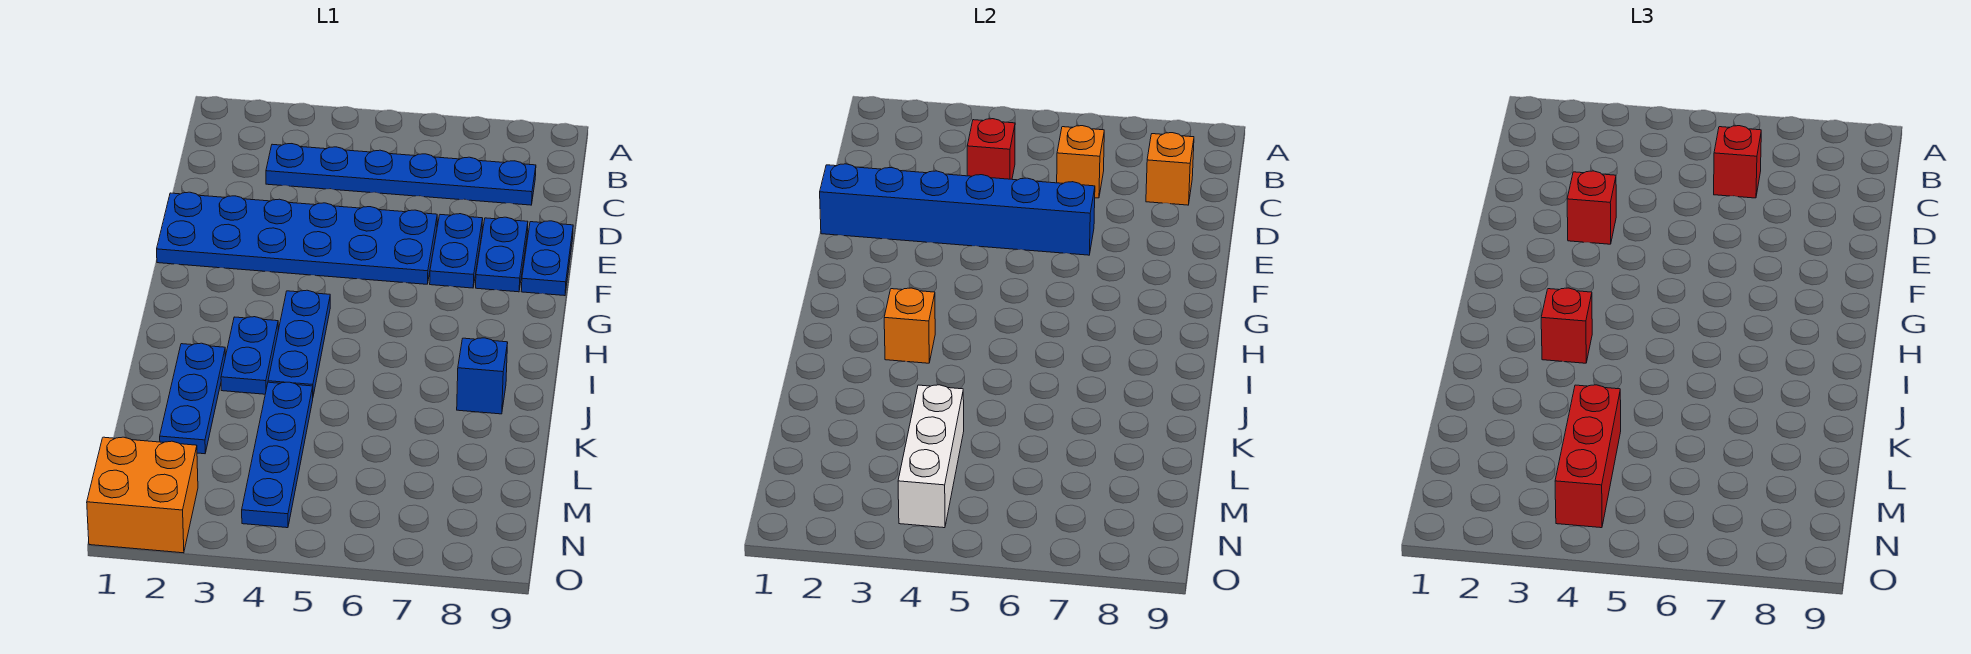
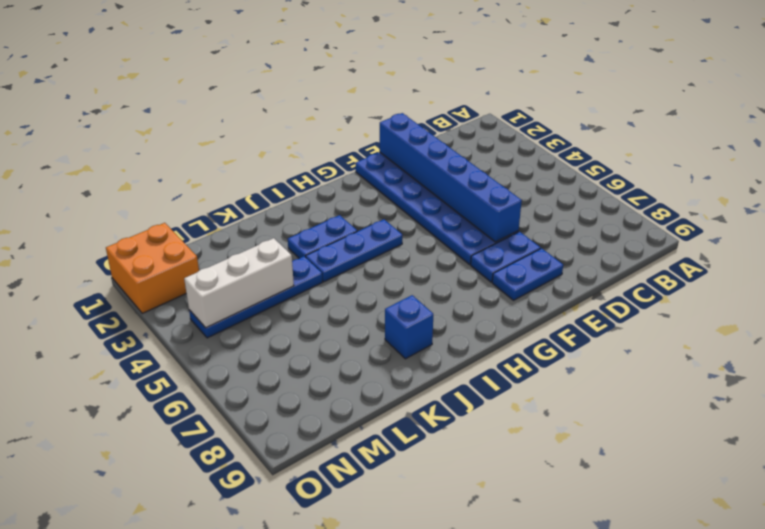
none -> blue 1x6 plate [266,144,536,205]
none -> blue 1x2 plate [521,221,573,296]
none -> blue 1x3 plate [160,343,225,454]

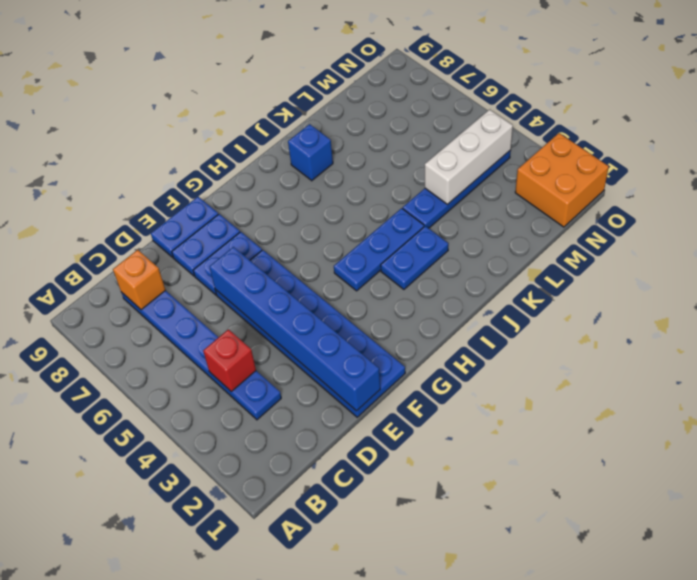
none -> blue 1x3 plate [160,343,225,454]
none -> orange 1x1 brick [1057,126,1104,198]
none -> orange 1x1 brick [884,288,935,363]

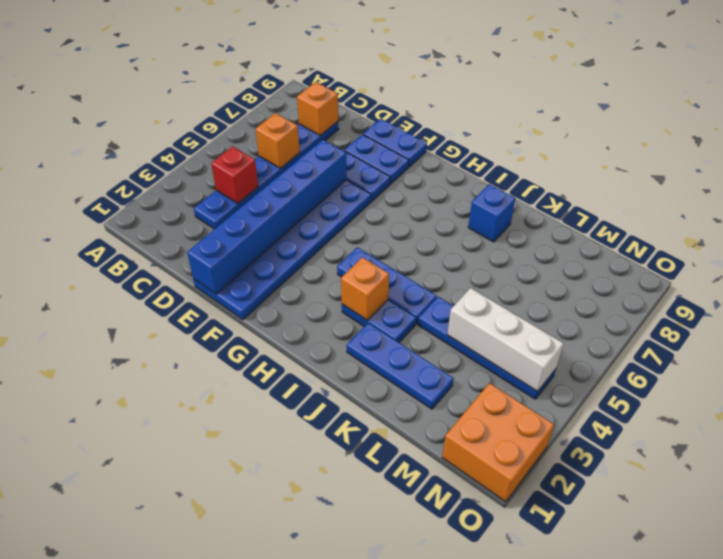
none -> red 1x1 brick [1714,126,1761,198]
none -> red 1x1 brick [1567,171,1616,244]
none -> red 1x1 brick [1541,288,1592,363]

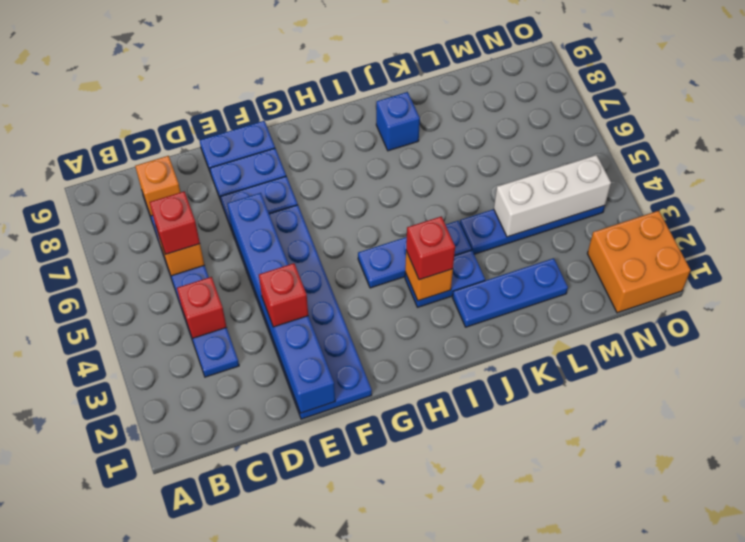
none -> red 1x3 brick [1555,385,1621,528]

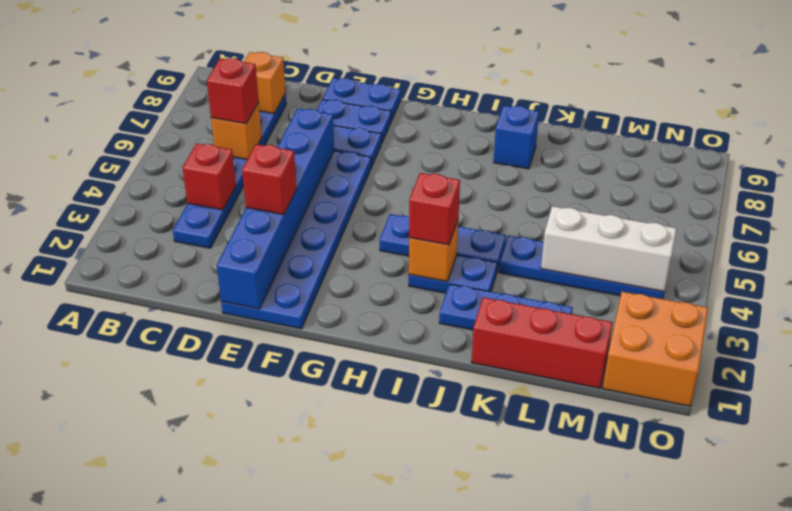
red 1x3 brick [472,297,613,388] -> red 1x3 brick moved to [1555,385,1621,528]

